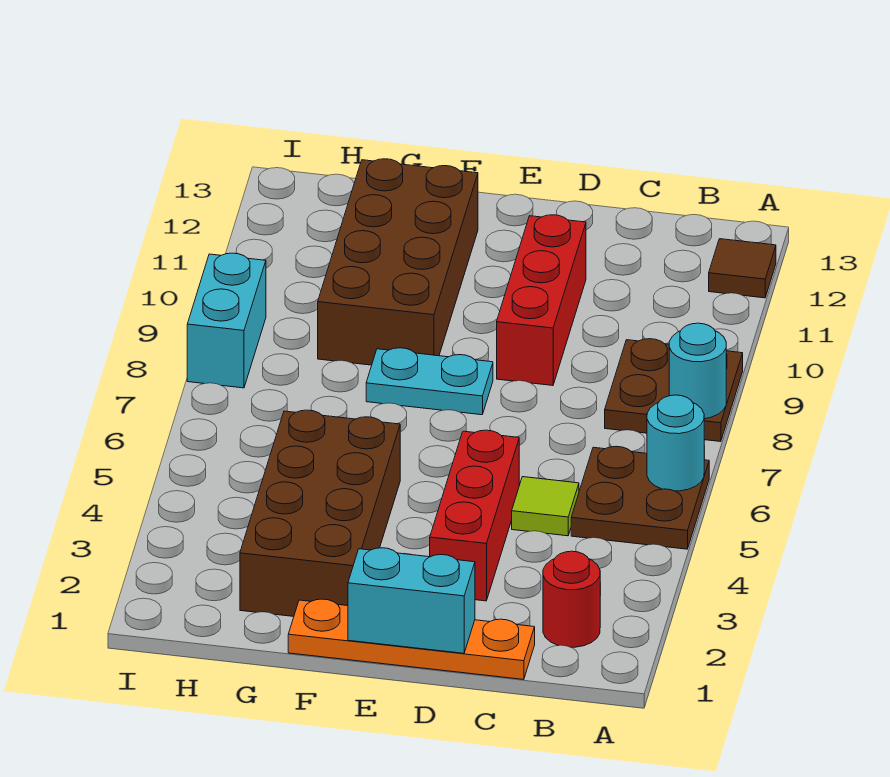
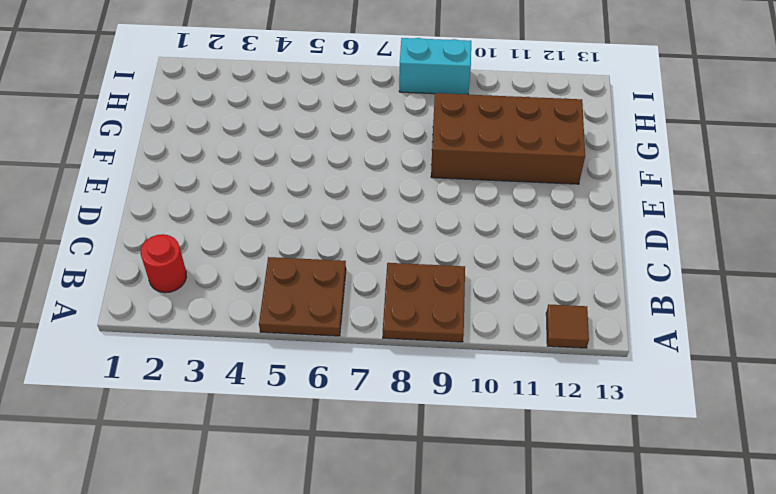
none -> orange 1x4 plate [288,599,535,679]
none -> lime 1x1 tile [512,477,579,536]
none -> red 1x3 brick [430,430,519,601]

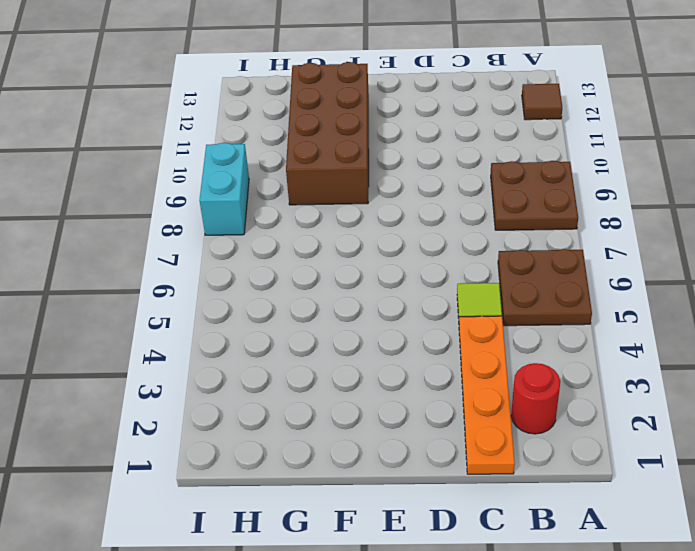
orange 1x4 plate [459,316,515,474] -> orange 1x4 plate turned to [288,599,535,679]
none -> red 1x3 brick [430,430,519,601]
none -> red 1x3 brick [497,215,586,386]
none -> cyan 1x2 plate [366,348,493,415]

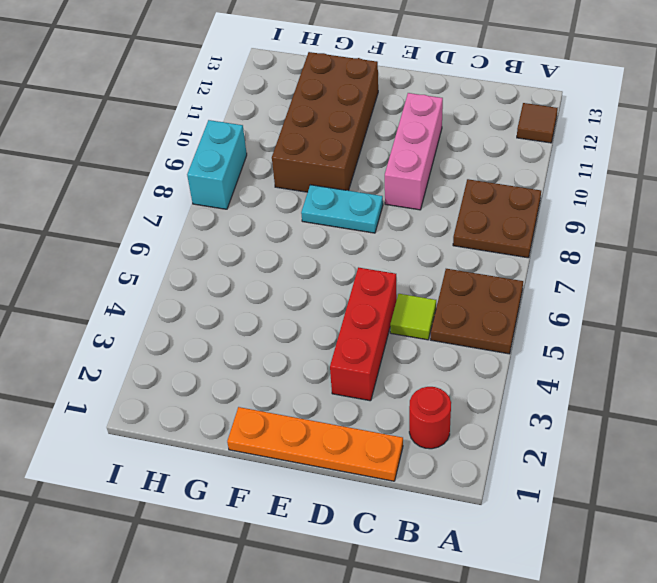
pink 1x3 brick [385,93,443,210] -> red 1x3 brick [497,215,586,386]
none -> brown 2x4 brick [240,410,400,616]
none -> cyan 1x1 round brick [647,395,704,491]
none -> cyan 1x1 round brick [669,323,726,419]

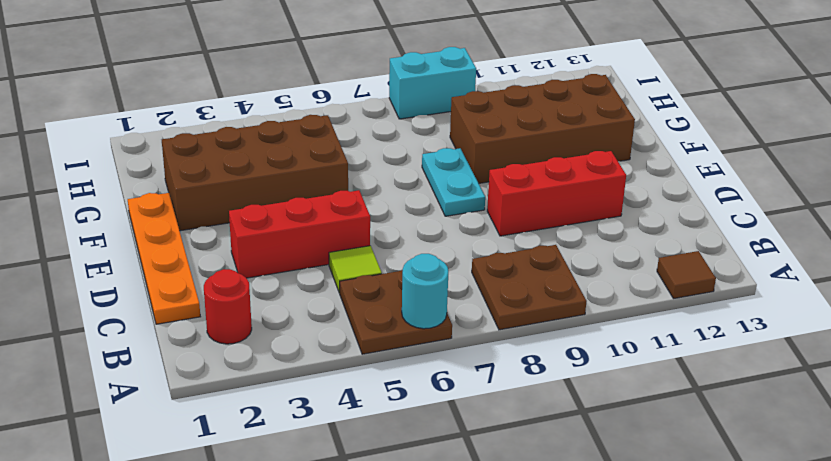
none -> cyan 1x1 round brick [669,323,726,419]
none -> cyan 1x2 brick [348,548,475,653]

